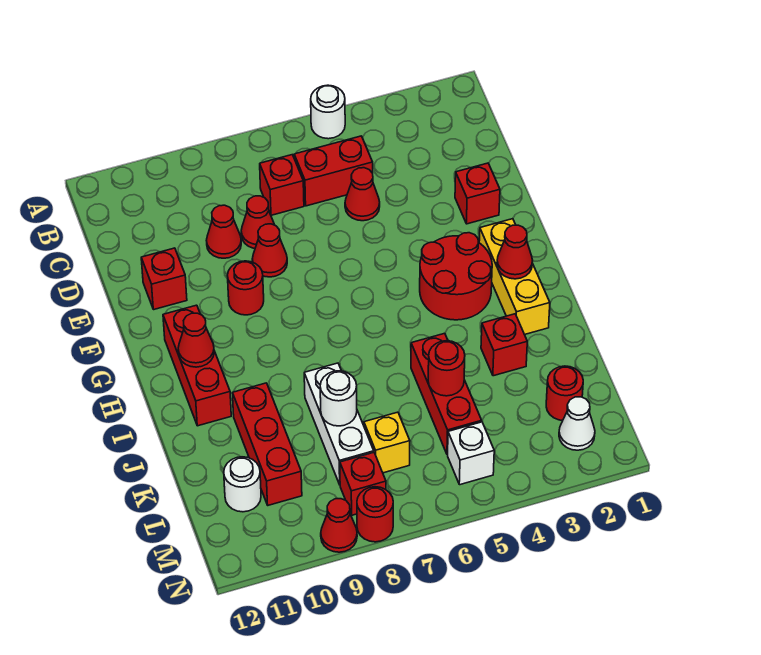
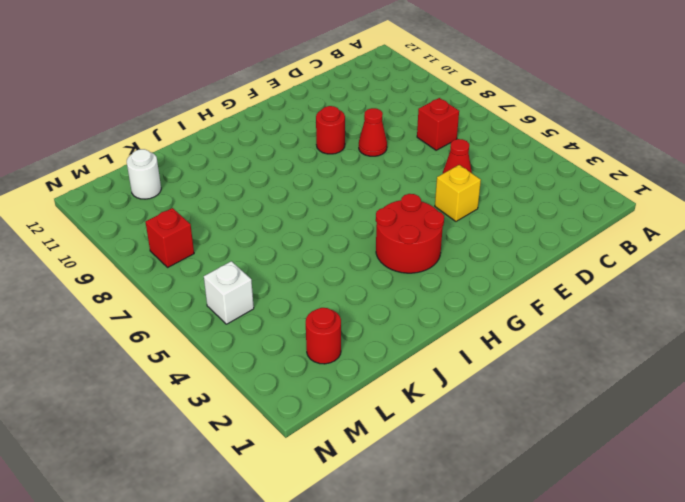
yellow 1x1 brick [435,165,481,221] -> yellow 1x1 brick moved to [364,412,410,473]
none -> white 1x1 round brick [311,85,345,139]
none -> red 1x2 brick [294,136,373,206]
none -> red 1x1 cone [241,196,274,248]

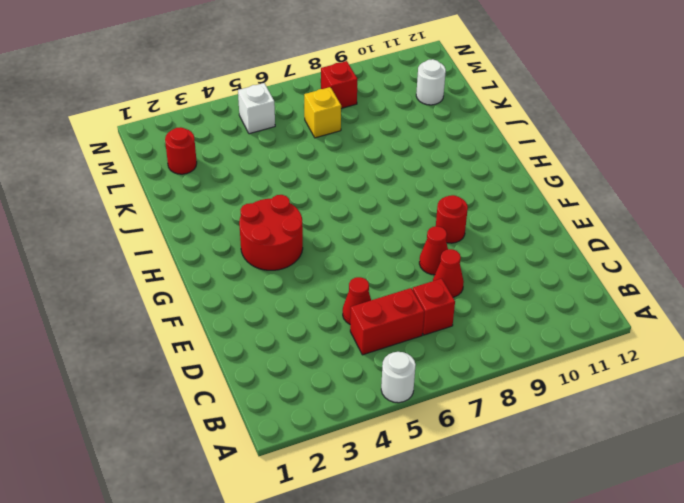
none -> red 1x1 cone [206,205,241,258]
none -> red 1x1 brick [455,163,500,224]
none -> red 1x1 brick [141,248,187,309]

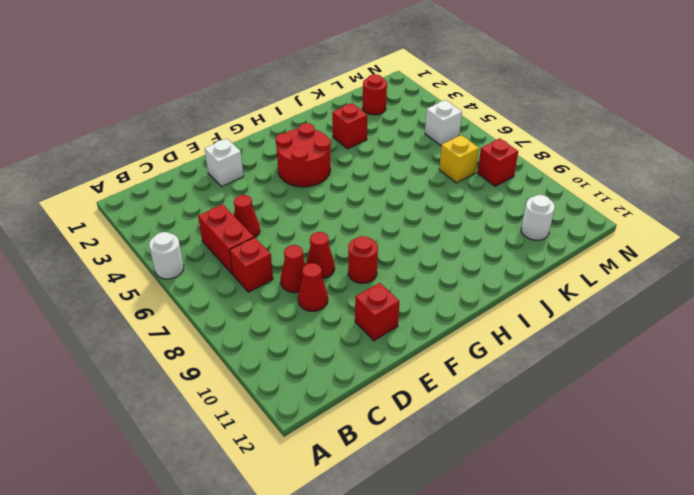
white 1x1 brick [205,139,244,187] -> red 1x1 brick [455,163,500,224]
none -> yellow 1x3 brick [479,219,550,335]
none -> red 1x3 brick [163,305,231,426]
none -> red 1x3 brick [411,333,482,455]

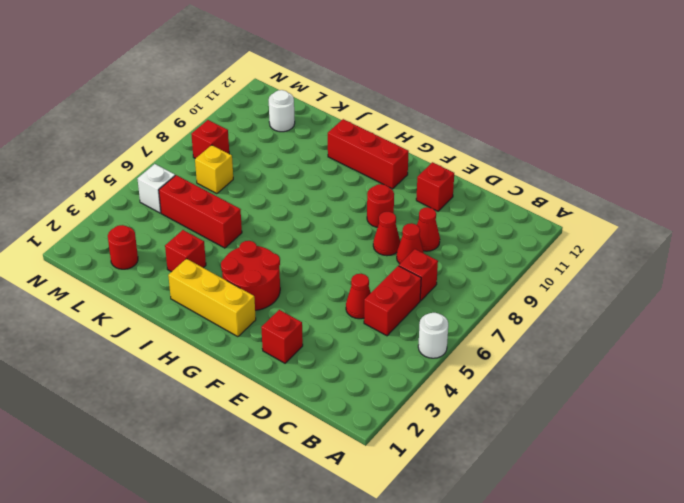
none -> white 1x3 brick [304,363,374,485]
none -> red 1x3 brick [232,383,302,505]
none -> white 1x1 cone [559,397,595,450]

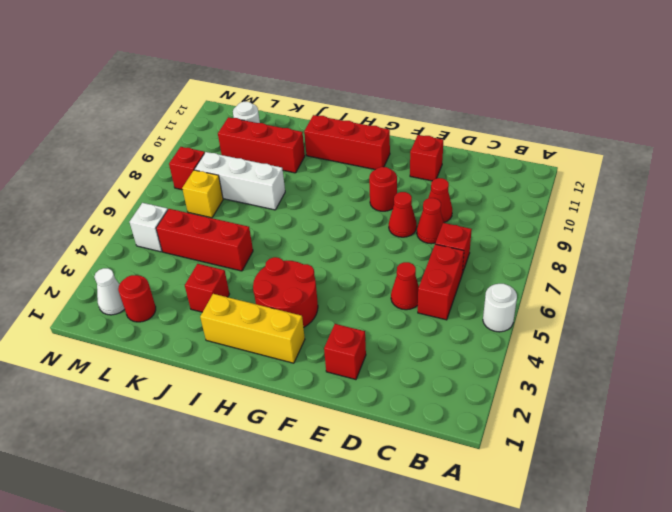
none -> red 1x1 round brick [357,487,393,542]
none -> red 1x1 cone [321,499,357,552]
none -> red 1x1 cone [497,225,533,279]

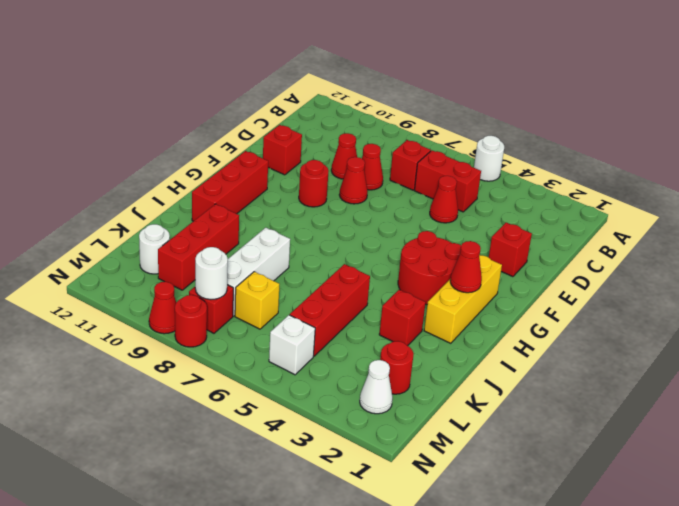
white 1x1 round brick [195,247,228,299] -> white 1x1 round brick moved to [320,371,357,426]
none -> red 1x1 cone [178,313,214,367]
none -> red 1x1 round brick [428,341,465,396]

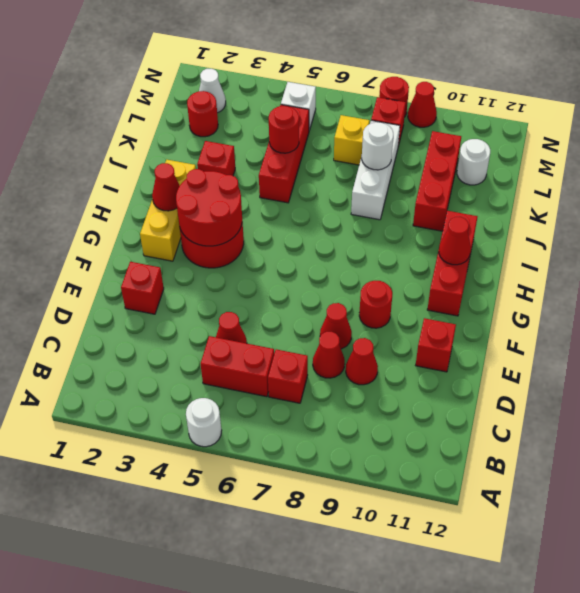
red 2x2 round brick [176,169,242,246] -> none

